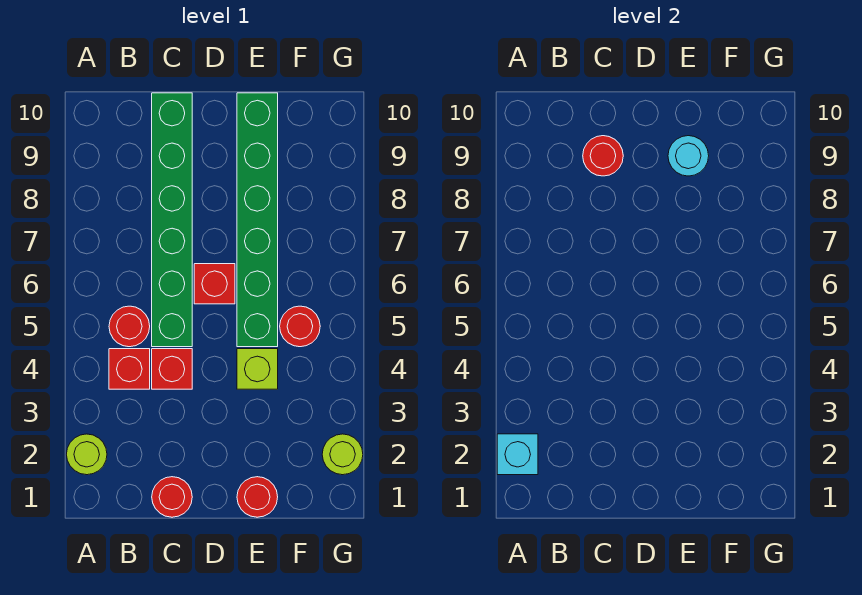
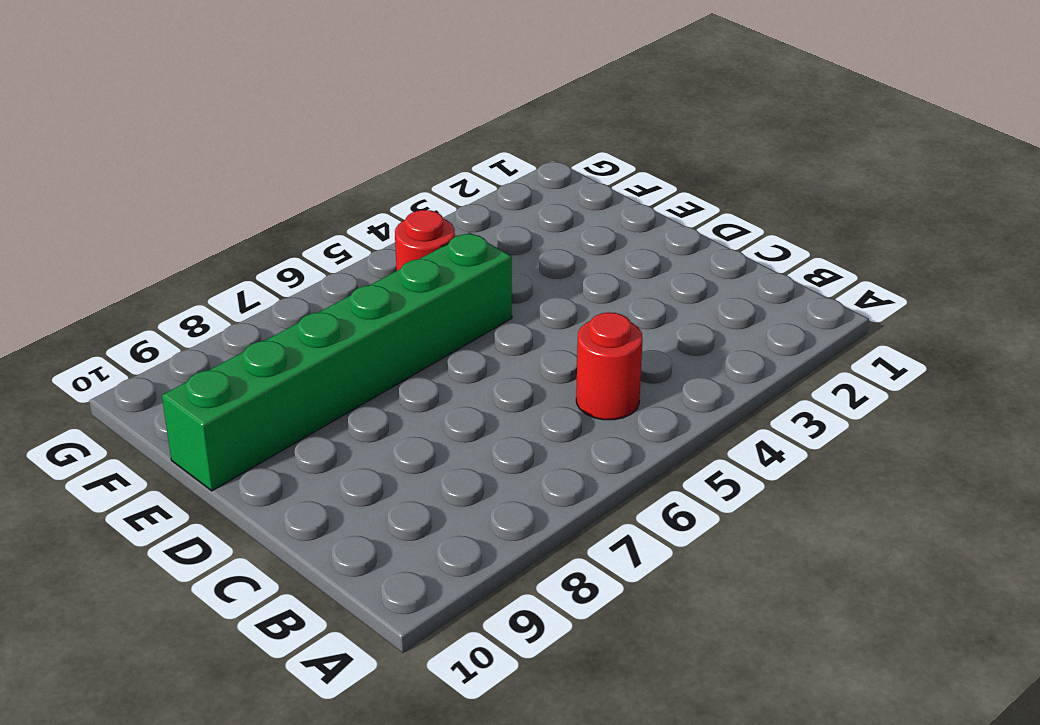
none -> lime 1x1 round brick [66,434,107,475]
none -> red 1x1 brick [109,349,150,389]
none -> red 1x1 round brick [152,477,192,517]

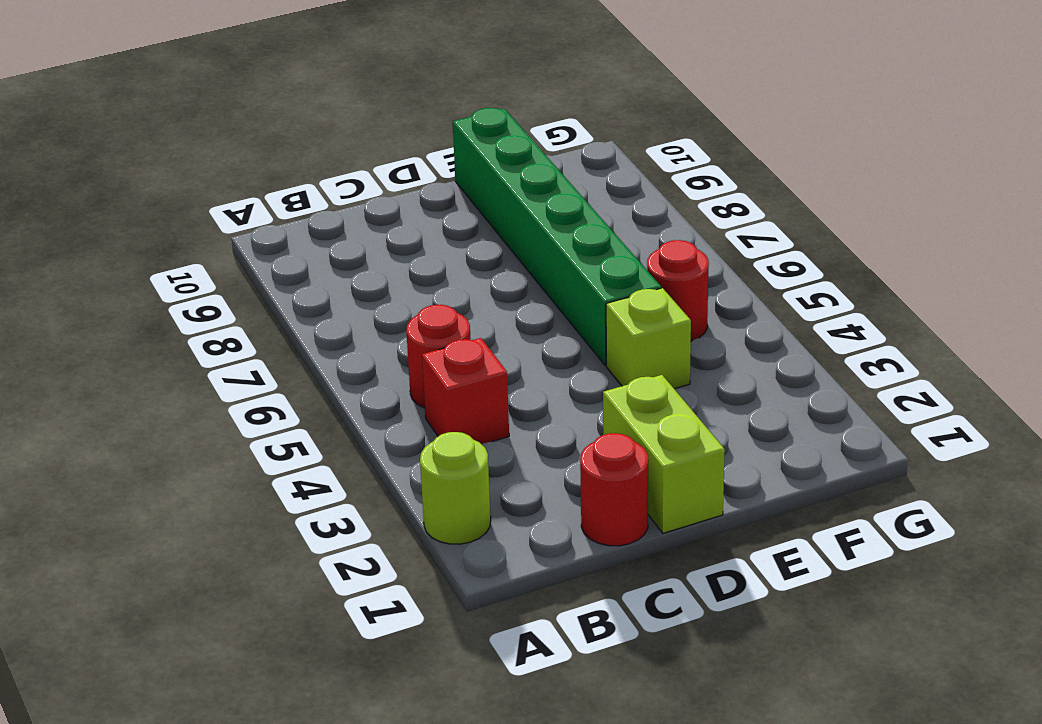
lime 1x2 brick [603,375,725,533] -> none
none -> red 1x1 brick [152,349,192,389]
none -> green 1x6 brick [152,93,192,347]
none -> red 1x1 brick [194,264,235,304]

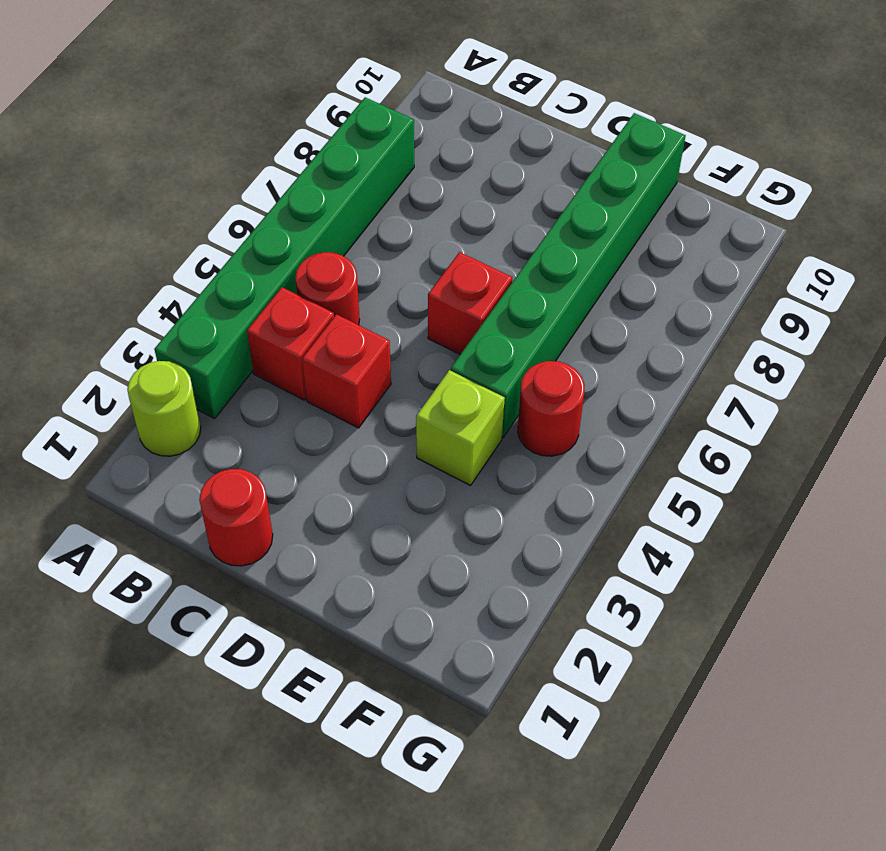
green 1x6 brick [154,98,414,419] -> green 1x6 brick moved to [152,93,192,347]
none -> red 1x1 round brick [237,477,278,517]
none -> lime 1x1 round brick [322,434,363,475]
none -> cyan 1x1 brick [497,434,538,475]

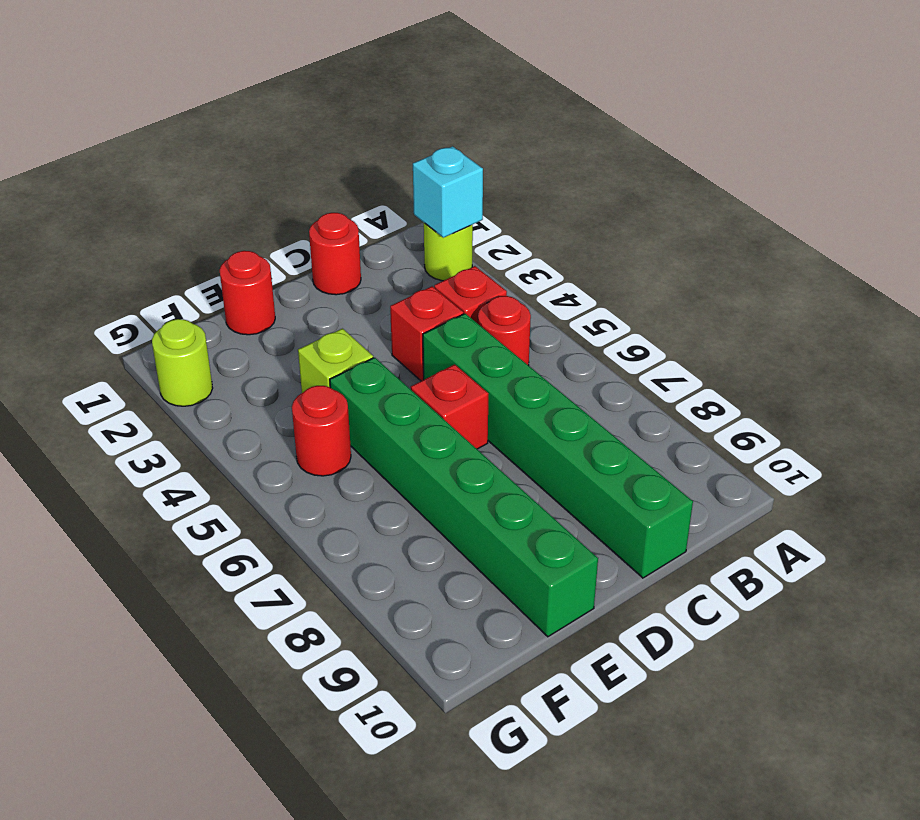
none -> red 1x1 round brick [583,136,623,176]
none -> cyan 1x1 round brick [668,136,709,176]

